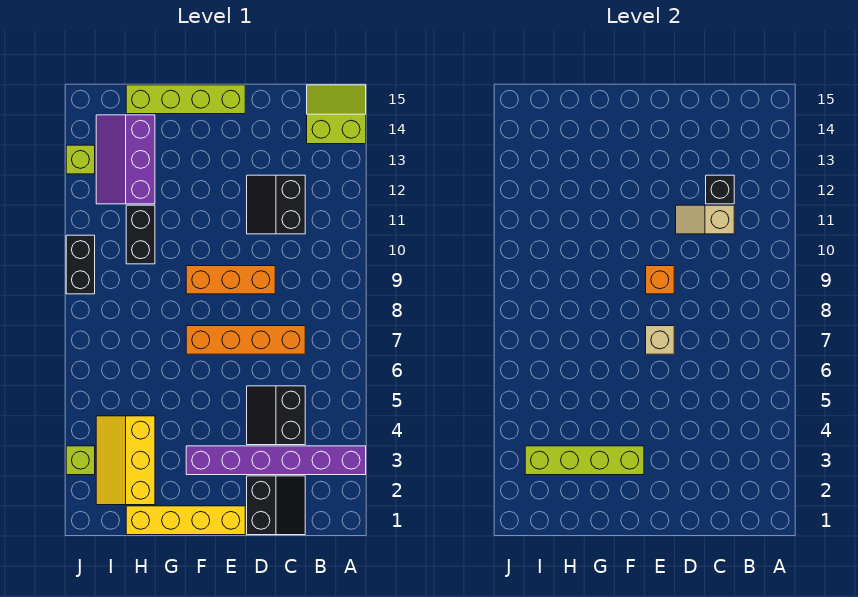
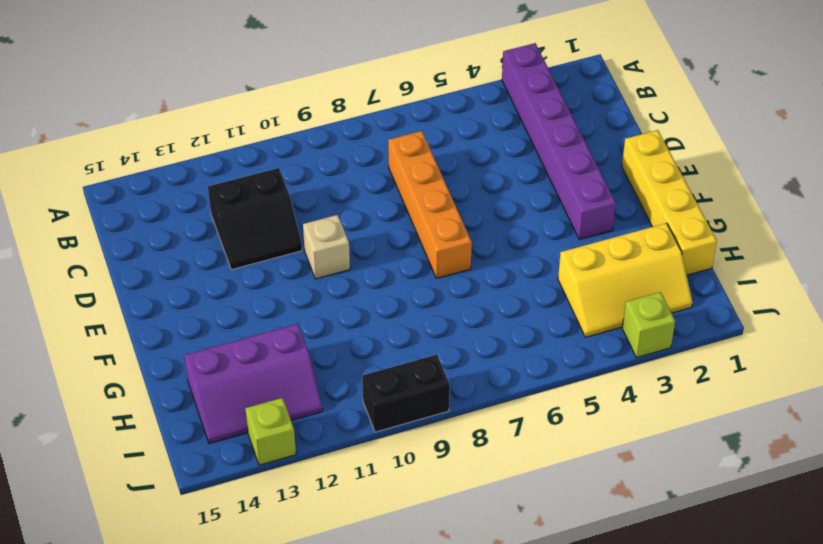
tan 1x1 brick [303,215,350,279] -> tan 1x1 brick moved to [646,326,674,354]
none -> lime 2x2 slope [307,85,366,144]
none -> black 2x2 slope [247,476,305,535]
none -> black 2x2 slope [247,386,305,445]

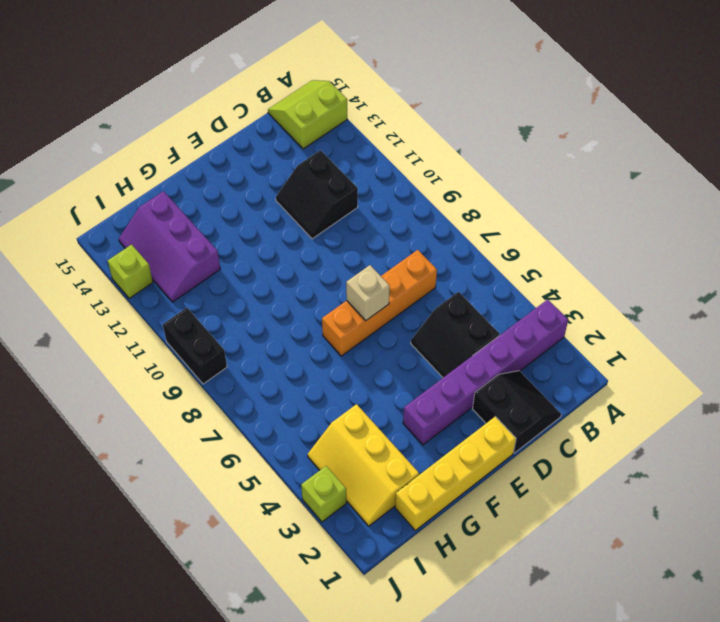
none -> orange 1x3 brick [186,266,275,294]
none -> lime 1x4 brick [126,85,245,114]
none -> black 1x2 brick [126,205,155,264]

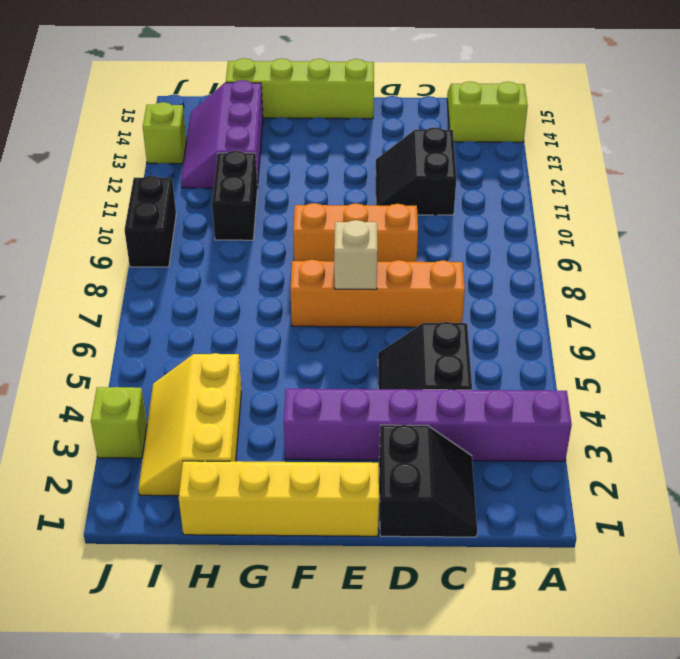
none -> tan 1x2 slope [676,205,734,234]
none -> black 1x1 brick [706,175,734,204]
none -> orange 1x1 brick [646,266,674,294]

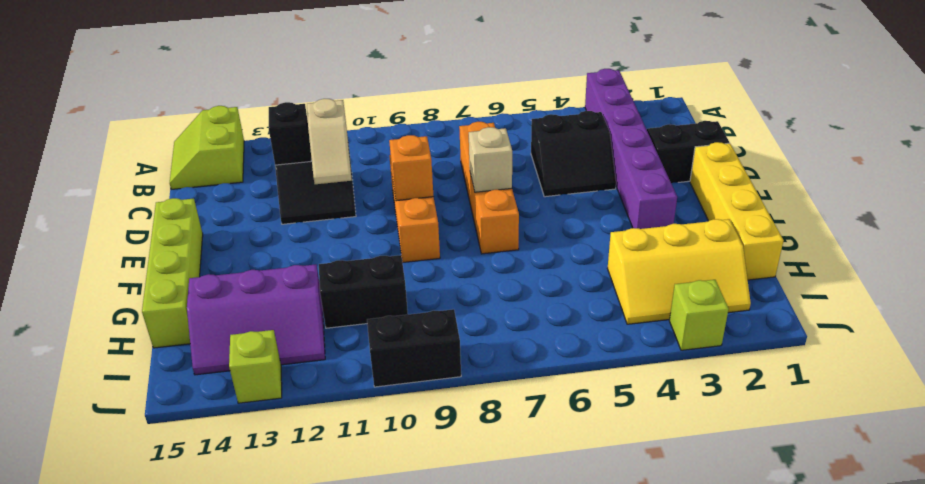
none -> lime 1x4 brick [525,446,644,475]

